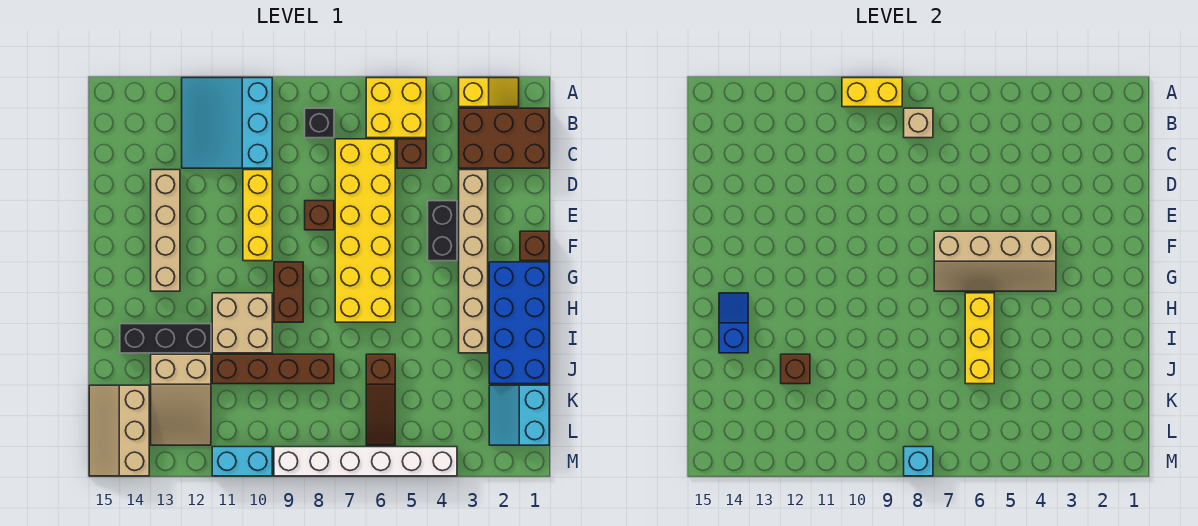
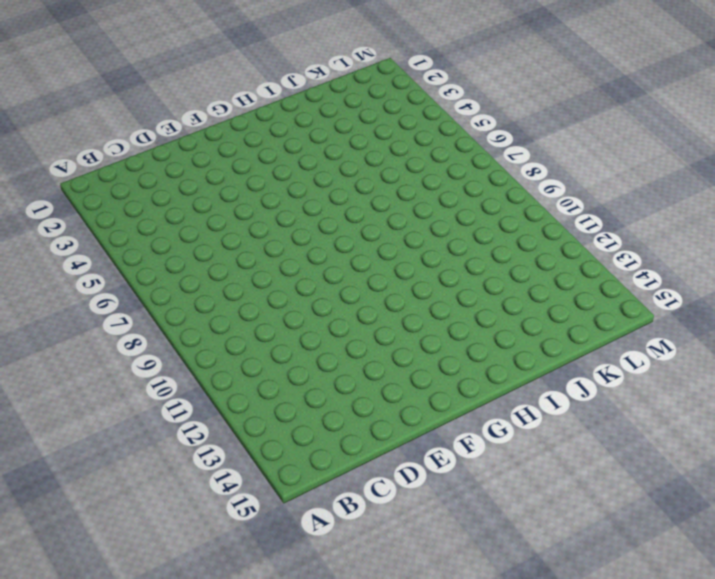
none -> yellow 1x2 slope [459,78,519,107]
none -> yellow 2x2 brick [366,78,426,138]
none -> cyan 3x3 slope [182,78,272,168]
none -> brown 2x3 brick [459,108,549,168]

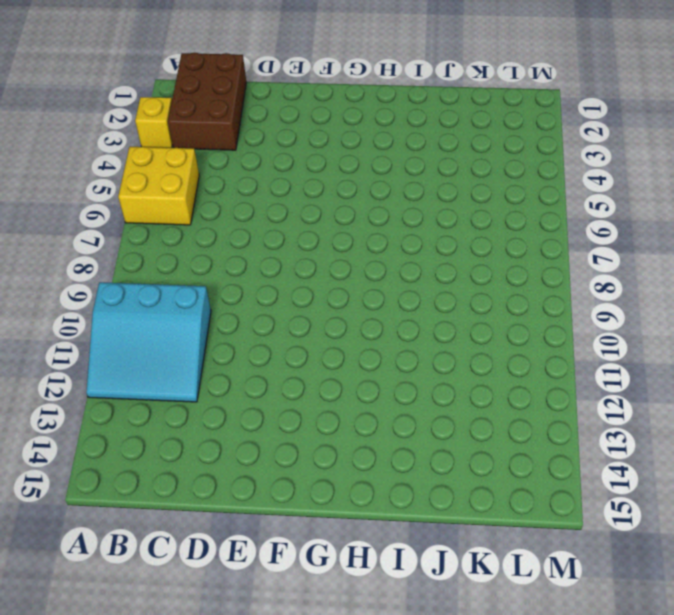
none -> black 1x1 brick [305,108,334,138]
none -> brown 1x1 brick [397,139,426,168]
none -> yellow 2x6 brick [335,139,395,322]
none -> tan 1x6 brick [459,170,488,353]

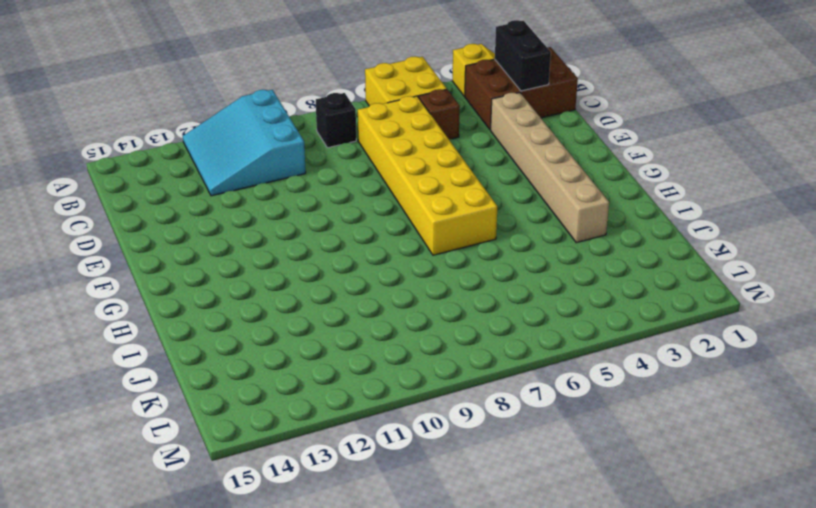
black 1x2 brick [495,20,551,91] -> black 1x2 brick moved to [428,201,457,261]
none -> yellow 1x3 brick [243,170,272,261]
none -> tan 1x4 brick [151,170,180,291]
none -> brown 1x1 brick [305,201,334,230]
none -> brown 1x1 brick [520,231,549,261]

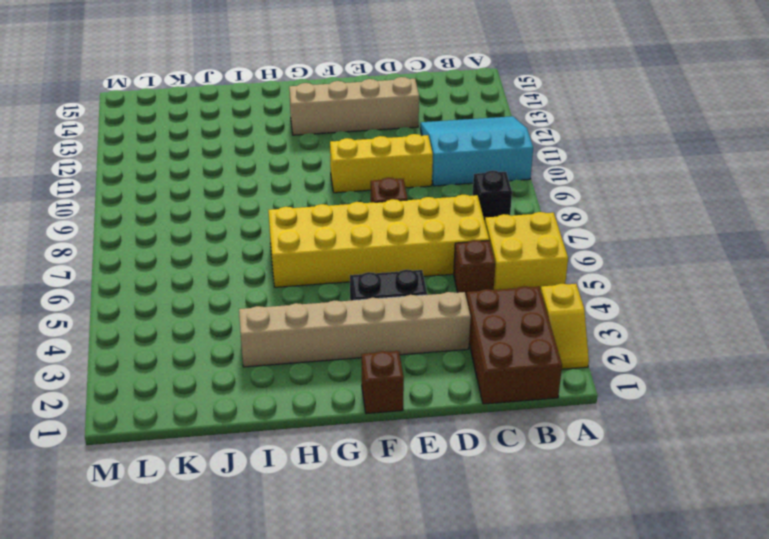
none -> blue 2x4 brick [489,262,549,384]
none -> brown 1x2 brick [274,262,303,322]
none -> tan 2x2 brick [212,293,272,353]
none -> black 1x3 brick [120,324,211,353]

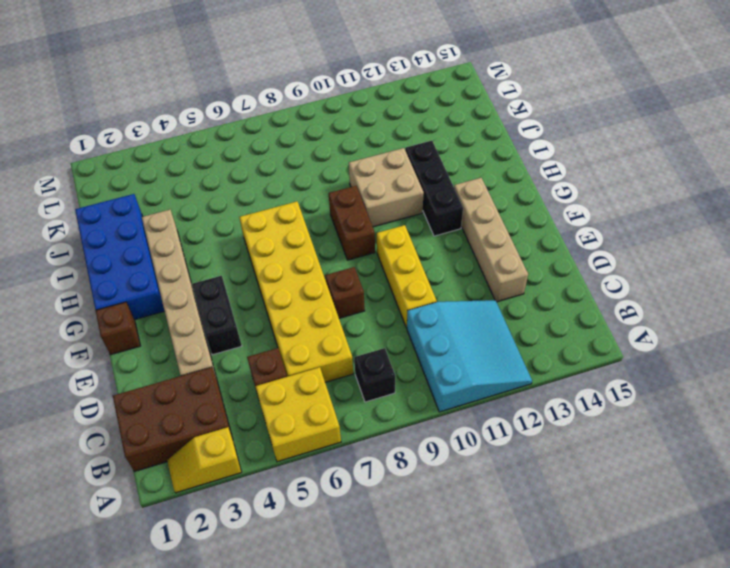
black 1x3 brick [405,141,463,236] -> black 1x3 brick turned to [120,324,211,353]
none -> brown 1x3 slope [366,354,395,445]
none -> brown 1x4 brick [212,354,334,384]
none -> tan 2x3 slope [151,354,211,445]
none -> cyan 2x2 slope [489,385,549,445]

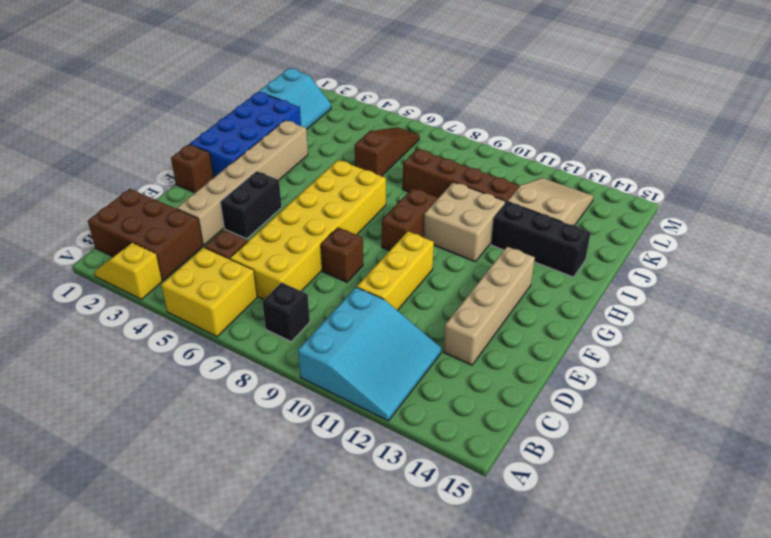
none -> tan 2x3 slope [89,385,149,476]
none -> white 1x6 brick [274,447,457,476]
none -> cyan 1x2 brick [212,447,272,476]
none -> yellow 1x2 brick [842,78,902,107]

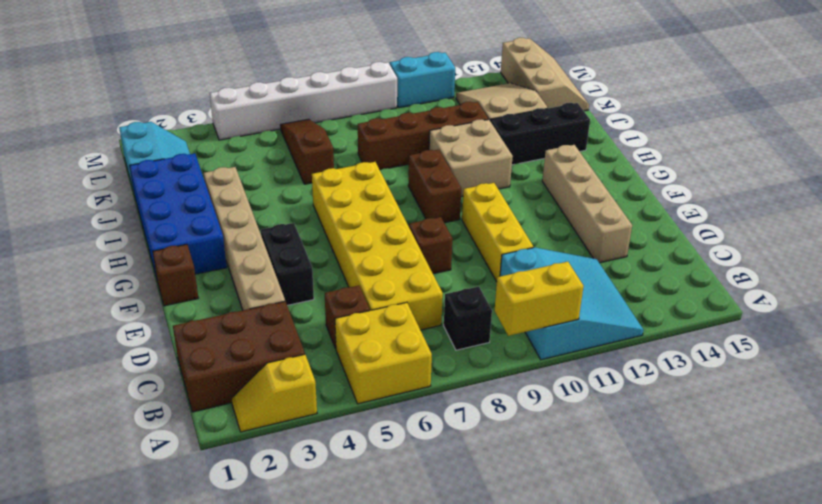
none -> tan 1x1 brick [904,108,933,138]
none -> tan 2x4 slope [934,231,1056,291]
none -> yellow 1x3 brick [965,293,994,384]
none -> blue 1x2 slope [719,293,748,353]

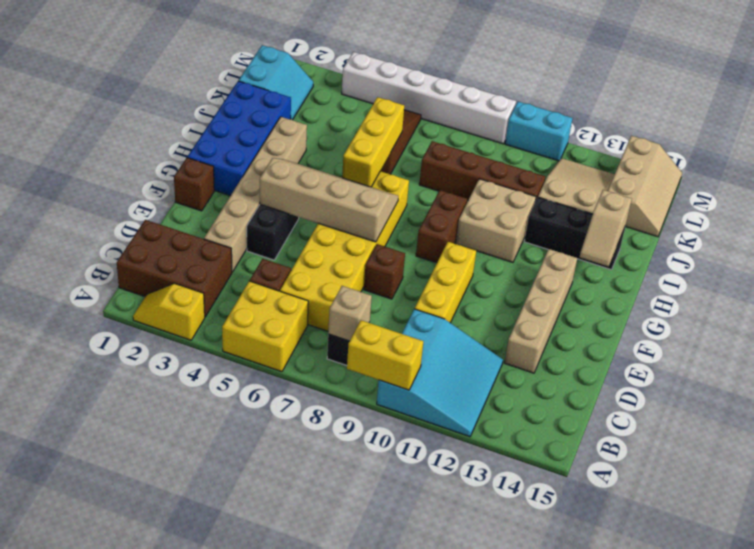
tan 1x2 slope [580,190,632,266] -> blue 1x2 slope [719,293,748,353]
none -> brown 1x1 brick [781,354,810,384]
none -> cyan 1x1 brick [904,447,933,476]

